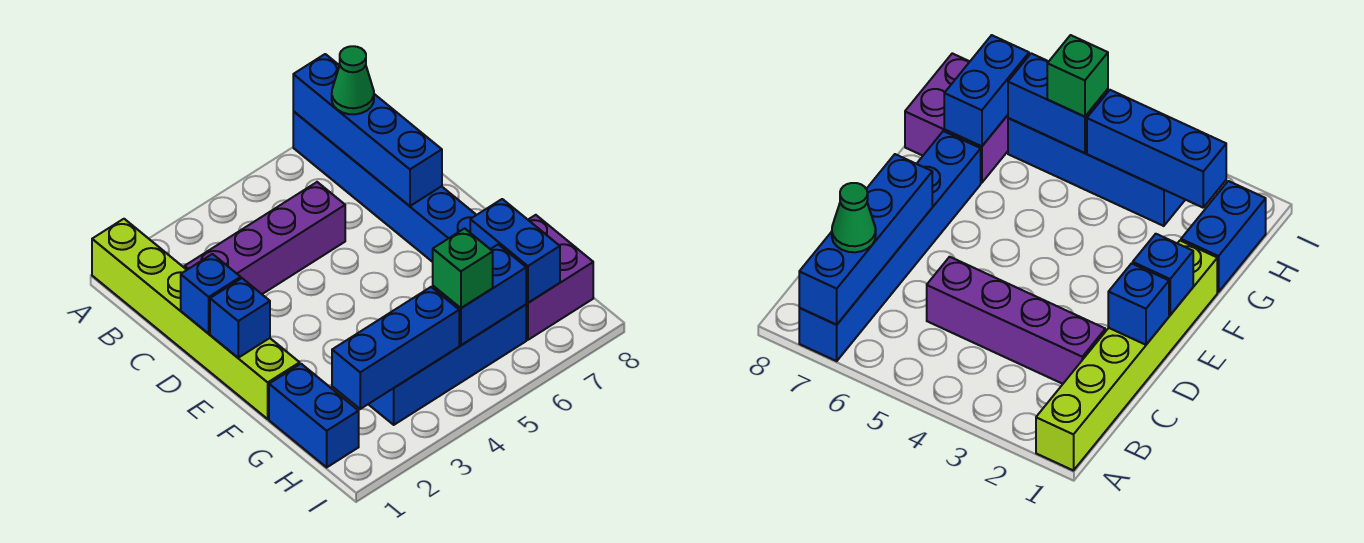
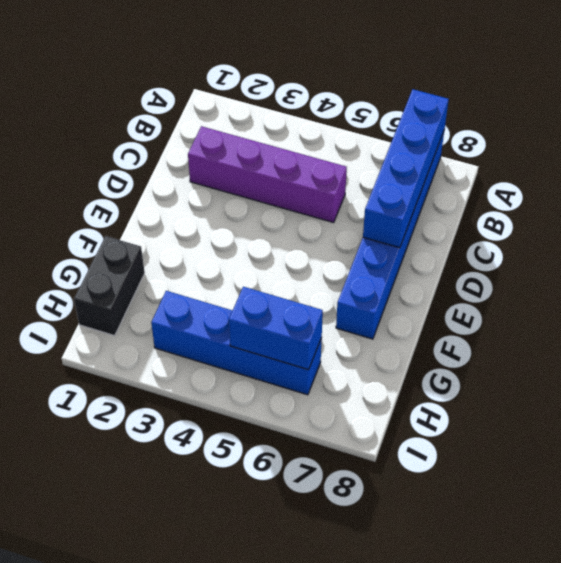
black 1x2 brick [74,236,145,336] -> blue 1x2 brick [269,364,359,467]
none -> lime 1x6 brick [92,219,300,419]
none -> purple 2x2 brick [526,215,593,340]
none -> blue 1x1 brick [181,254,241,334]

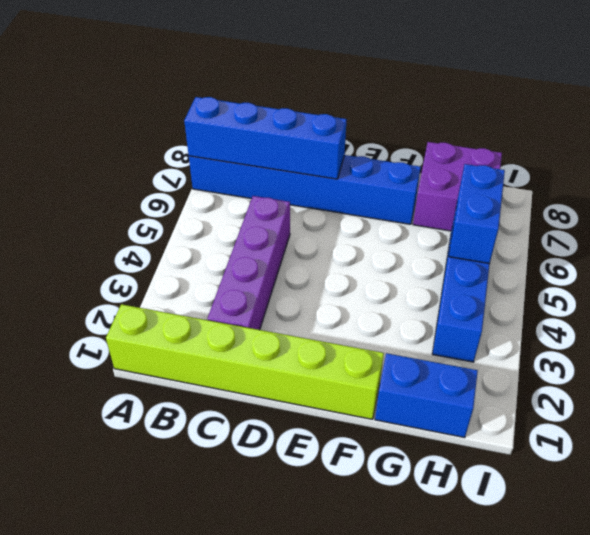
none -> blue 1x1 brick [181,254,241,334]
none -> blue 1x1 brick [210,278,270,358]
none -> blue 1x2 brick [470,199,560,303]

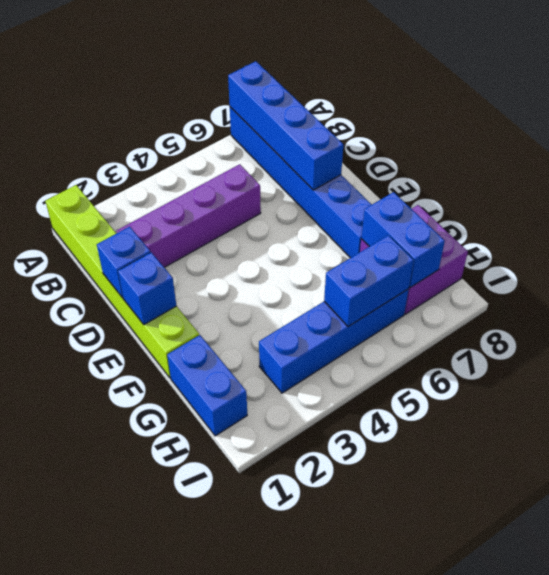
none -> blue 1x3 brick [332,287,459,409]
none -> green 1x1 cone [332,46,374,114]
none -> green 1x1 brick [433,228,493,308]

